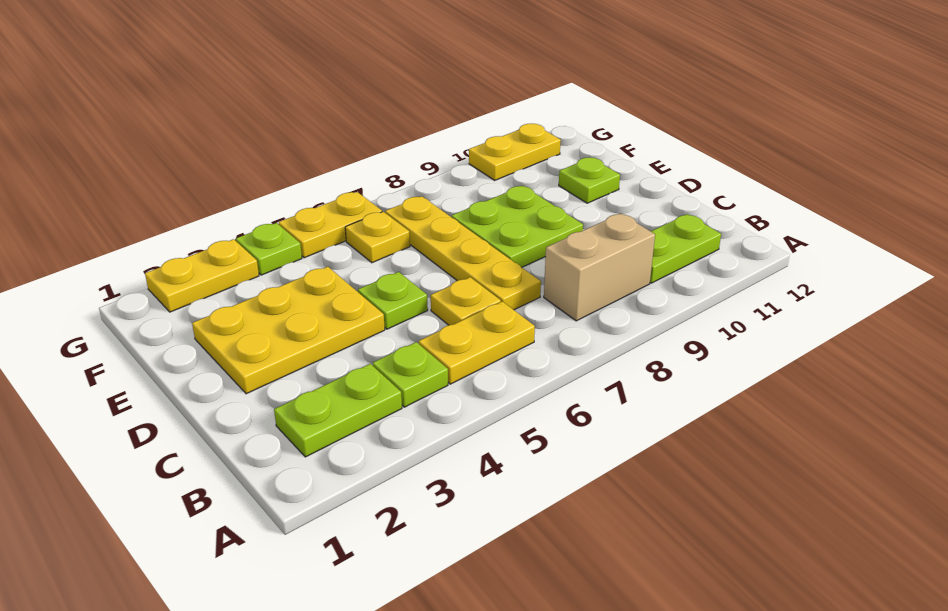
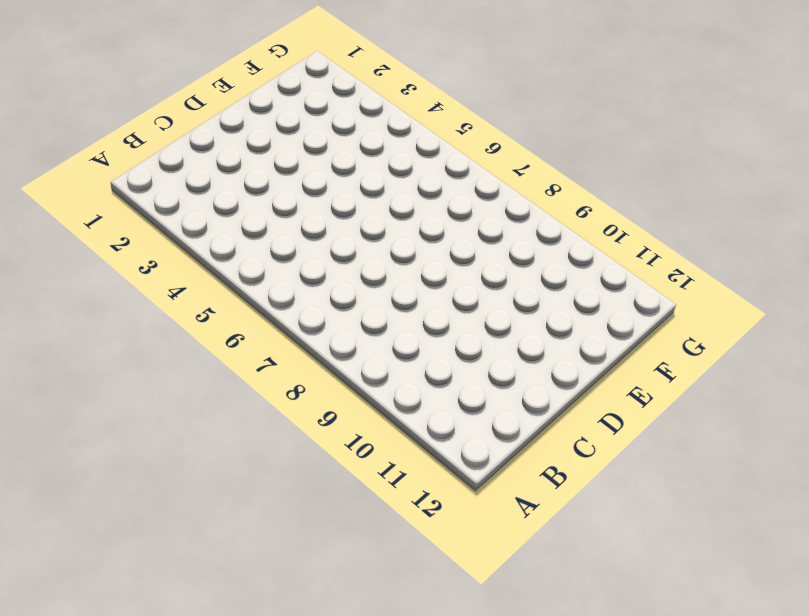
none -> lime 1x2 plate [274,364,402,457]
none -> lime 1x1 plate [373,342,448,407]
none -> yellow 1x2 plate [419,301,535,384]

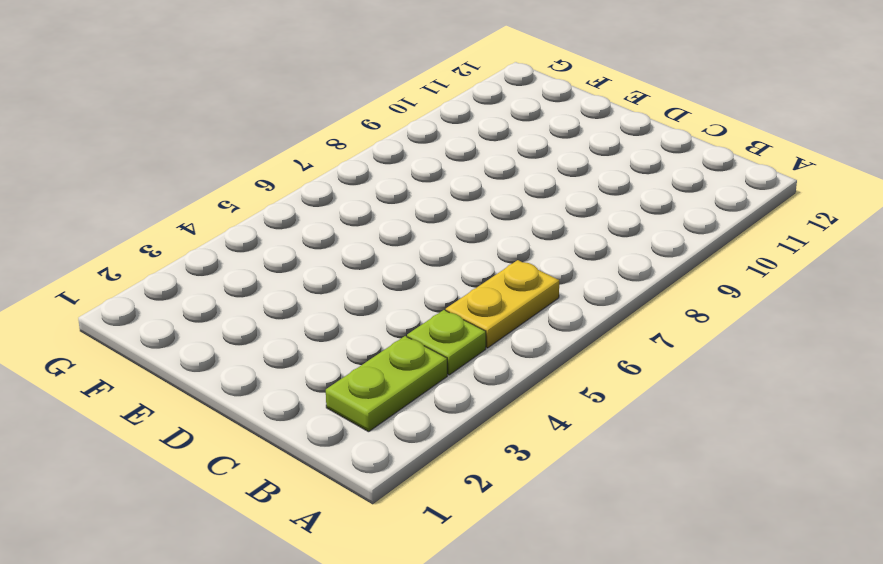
none -> tan 1x2 brick [544,214,655,321]
none -> lime 1x2 plate [650,214,721,283]
none -> yellow 1x1 plate [431,277,501,325]

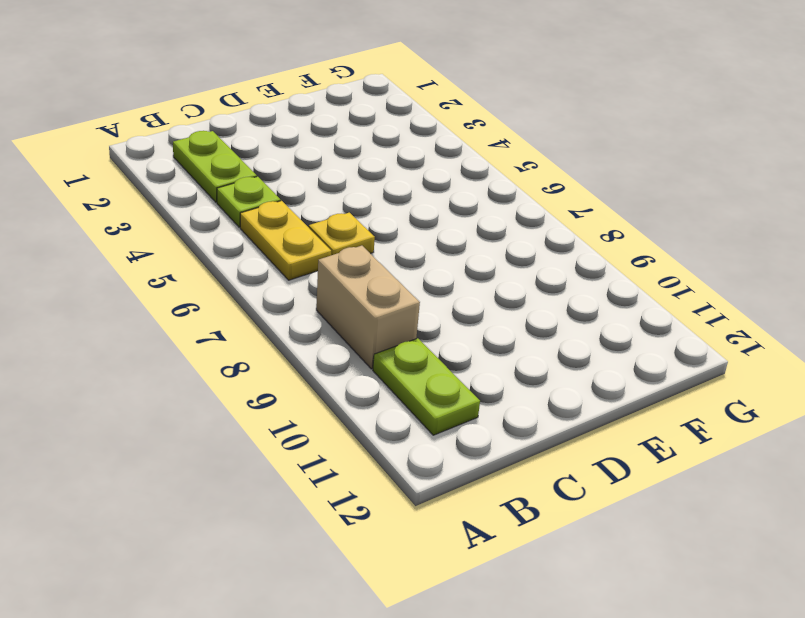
none -> yellow 1x4 plate [385,196,541,310]
none -> yellow 2x3 plate [192,267,385,394]
none -> lime 1x1 plate [358,272,428,329]

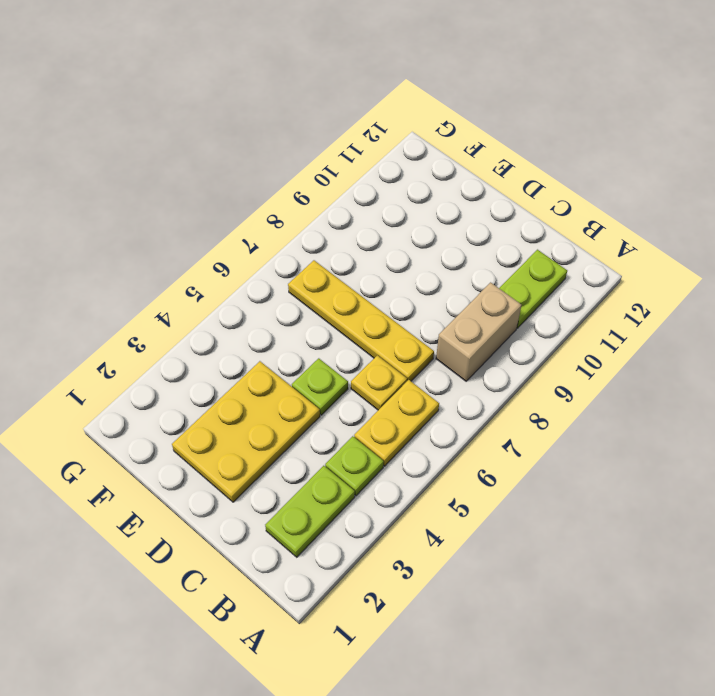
none -> lime 2x2 plate [452,186,583,267]
none -> lime 1x1 plate [559,157,620,203]
none -> yellow 1x1 plate [345,212,410,263]

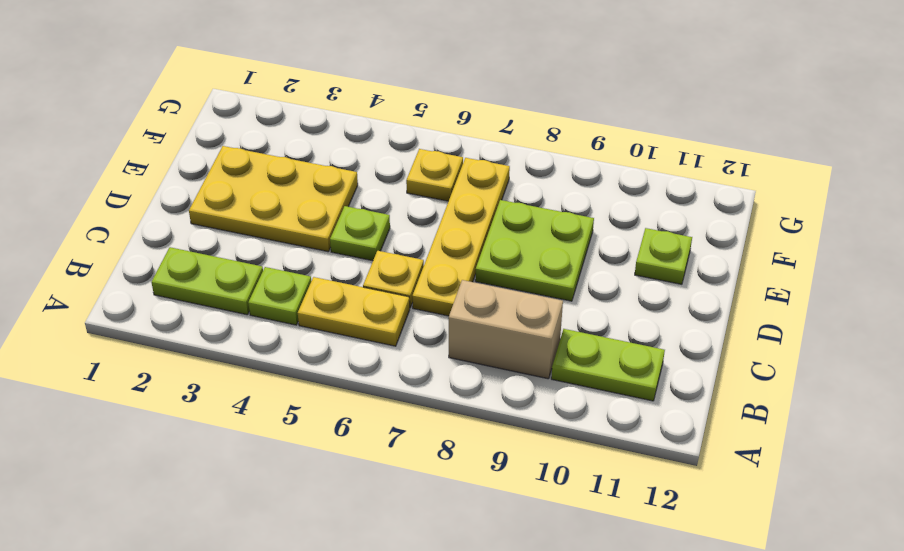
none -> yellow 1x2 plate [145,239,259,312]
none -> lime 1x1 plate [236,223,302,275]
none -> yellow 1x2 plate [279,192,382,258]

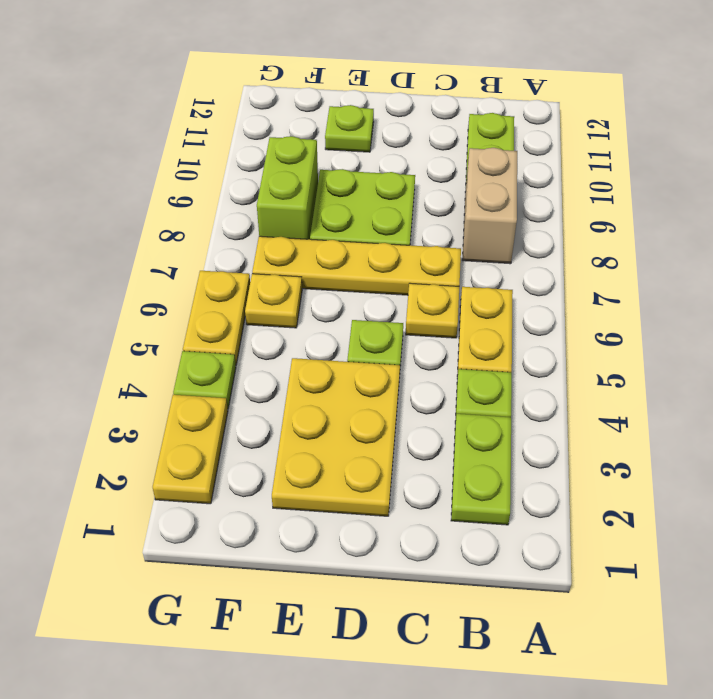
lime 1x2 brick [257,136,318,239] -> none
none -> yellow 1x2 plate [469,124,561,180]

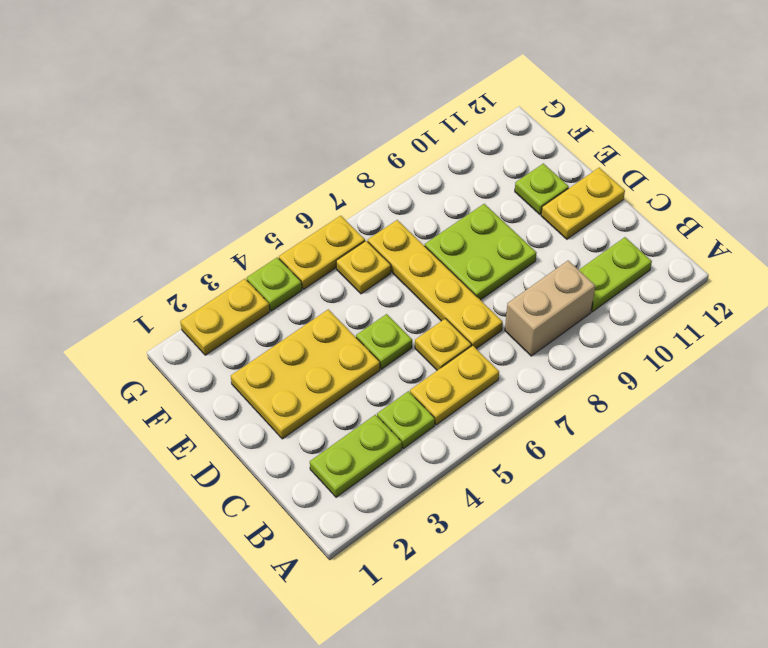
yellow 1x2 plate [541,168,625,239] -> yellow 1x2 plate moved to [469,124,561,180]

